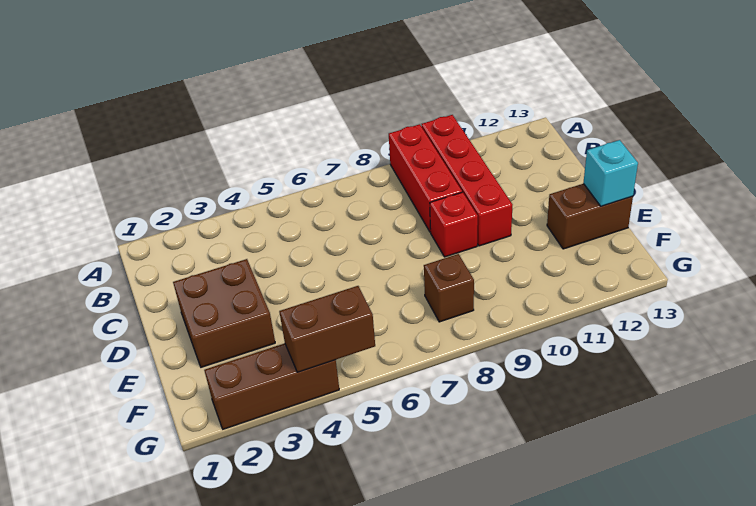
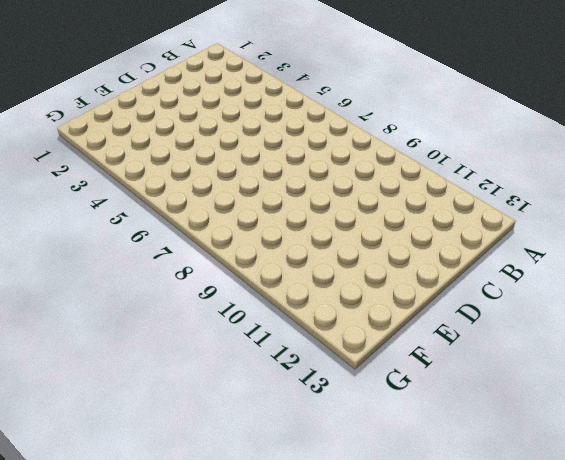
none -> red 1x3 brick [389,124,462,232]
none -> red 1x4 brick [422,115,512,246]

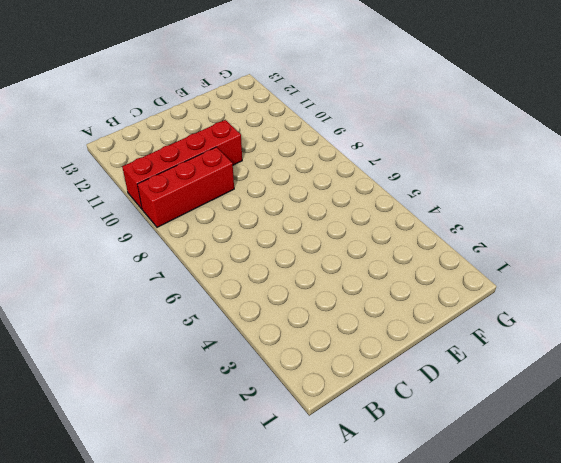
none -> brown 2x2 brick [173,259,275,367]
none -> red 1x1 brick [430,192,478,257]

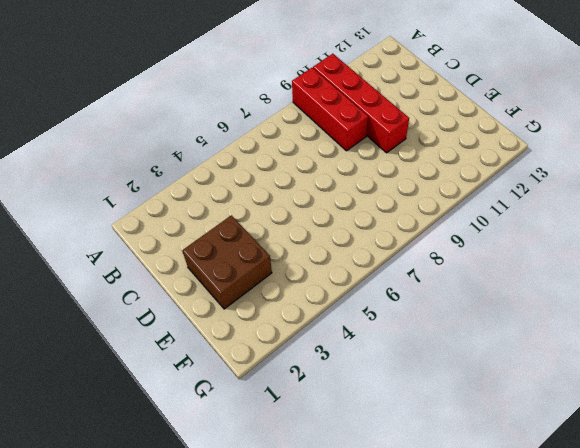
none -> red 1x1 brick [430,192,478,257]
none -> brown 1x2 brick [547,184,633,249]

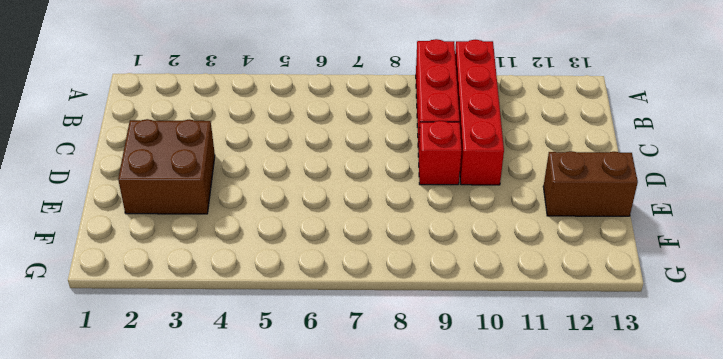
none -> brown 1x1 brick [424,254,474,322]
none -> brown 1x3 brick [204,343,339,429]

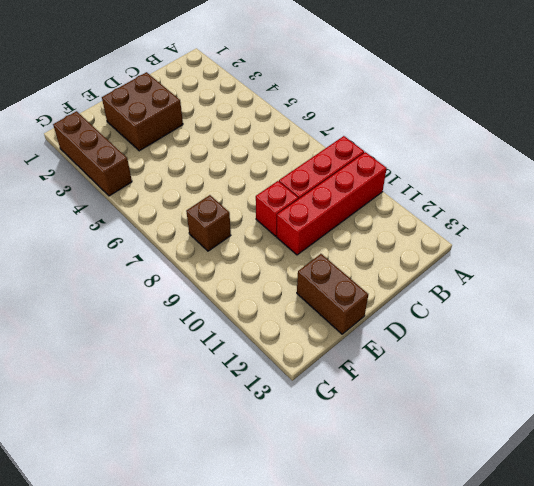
none -> cyan 1x1 brick [583,140,638,206]
none -> brown 1x2 brick [279,286,375,372]

